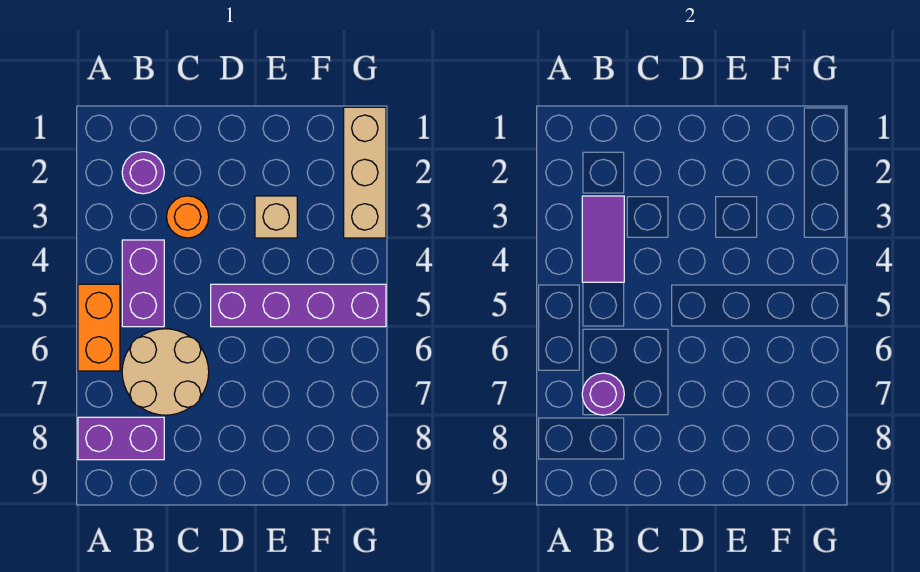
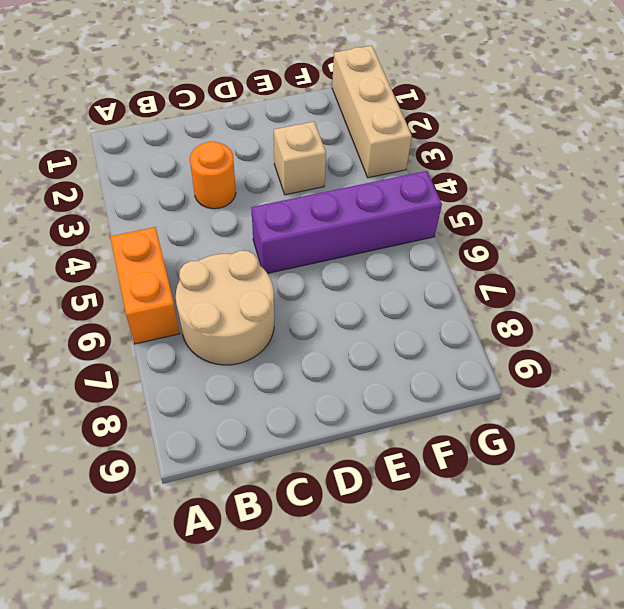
none -> purple 1x2 brick [78,417,164,460]
none -> purple 1x1 round brick [122,152,164,194]

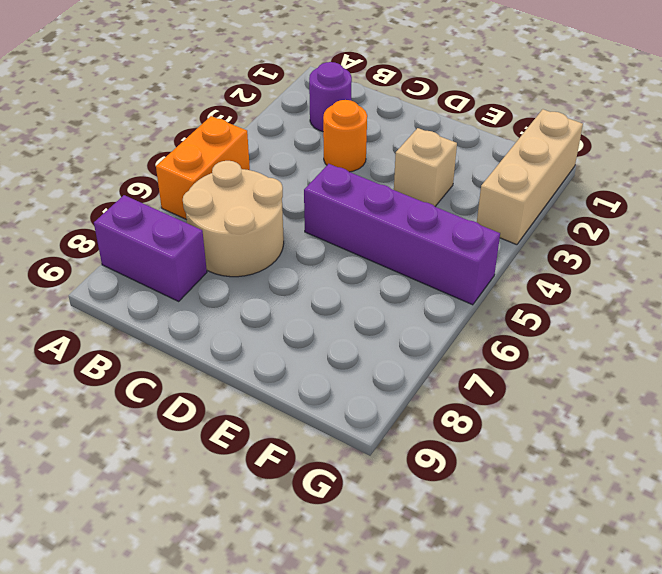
none -> purple 1x2 brick [122,240,164,327]
none -> purple 1x2 tile [582,196,624,282]

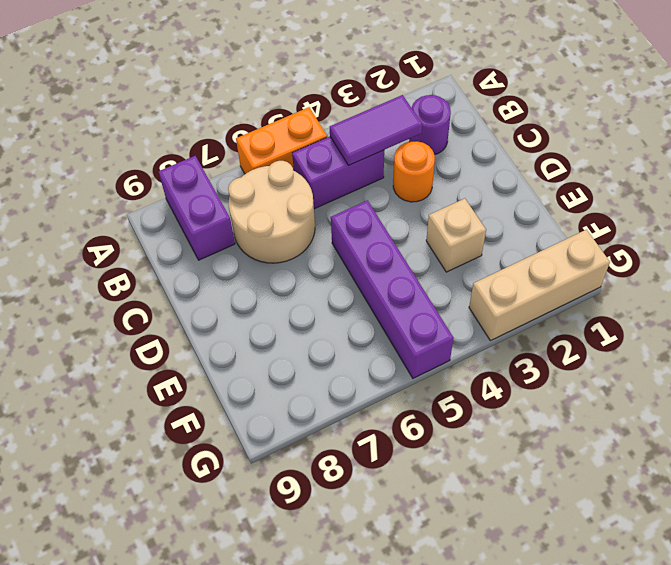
none -> purple 1x1 round brick [582,373,624,415]

